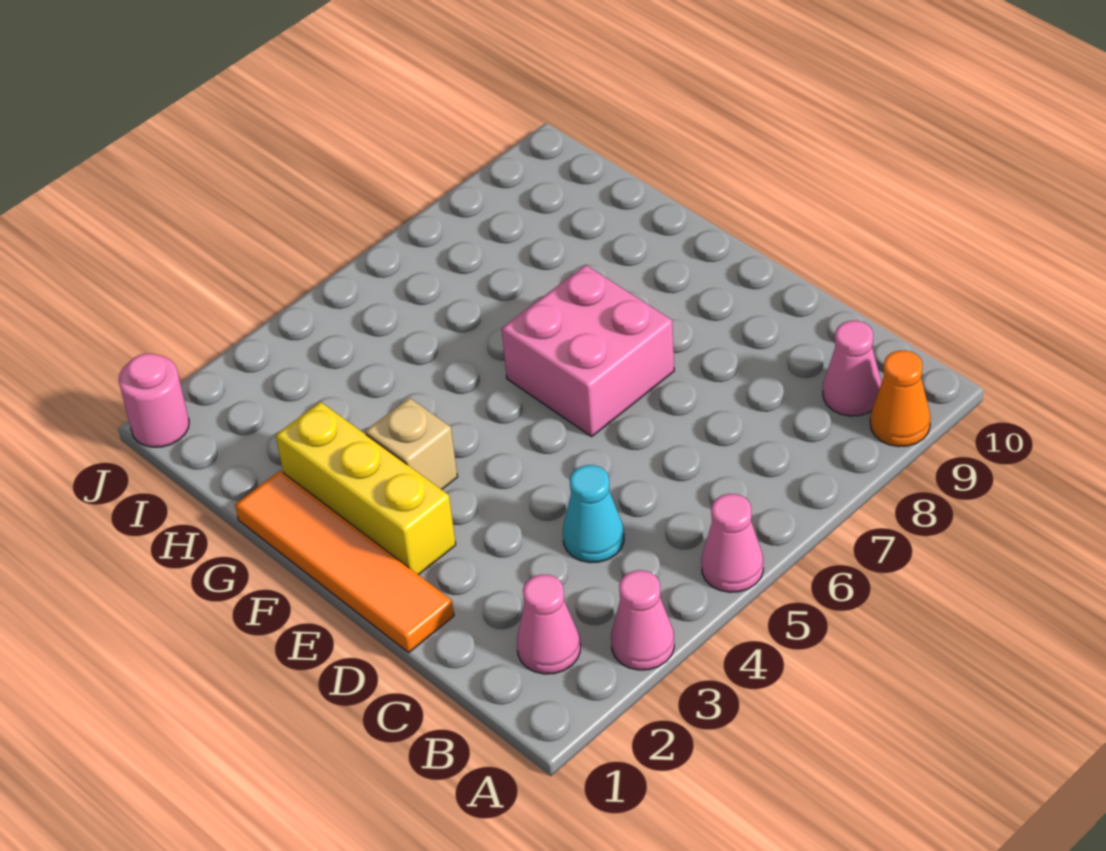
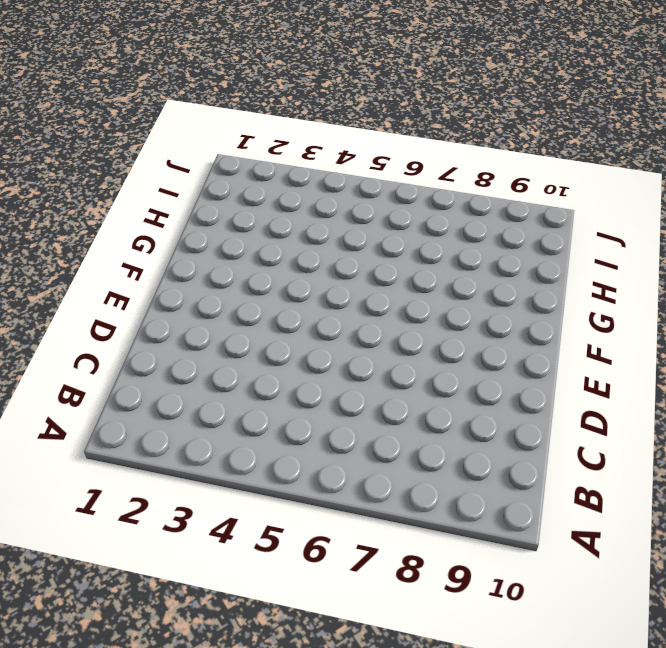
none -> pink 1x1 cone [611,570,674,670]
none -> pink 1x1 cone [701,494,763,592]

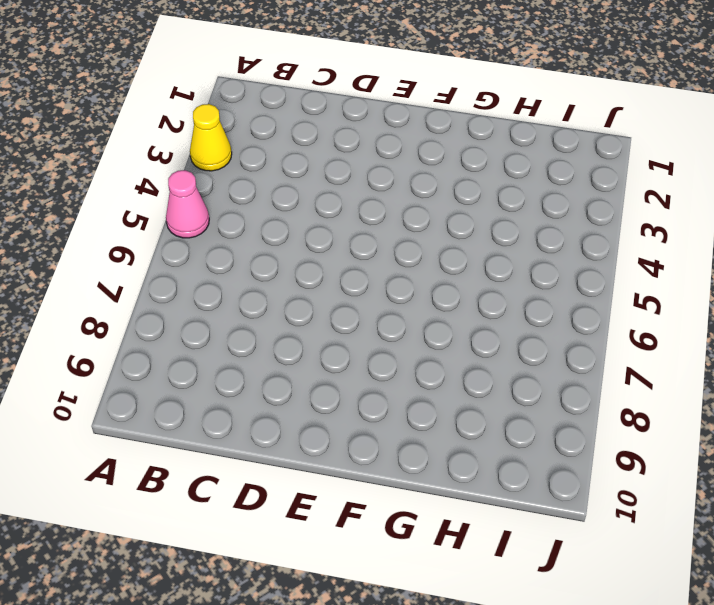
yellow 1x1 cone [190,104,232,171] -> pink 1x1 cone [611,570,674,670]
none -> orange 1x1 cone [870,351,931,447]
none -> pink 1x1 cone [517,575,580,674]

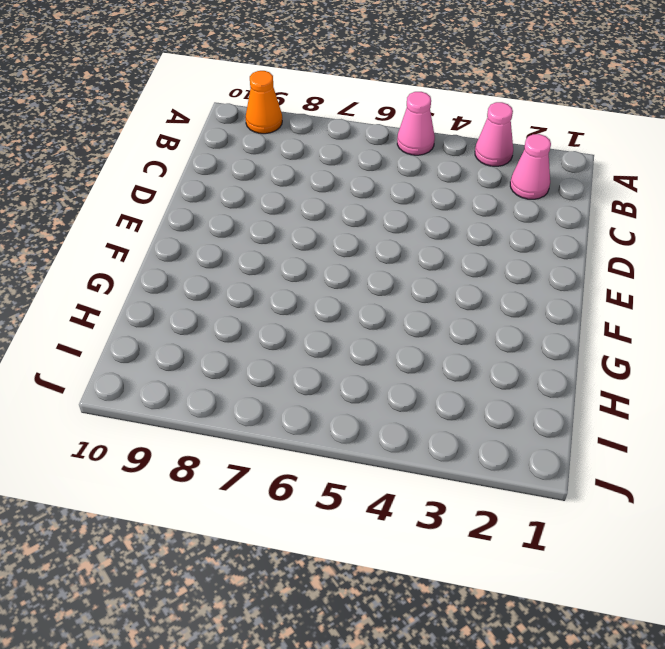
none -> pink 1x1 cone [823,321,882,416]
none -> cyan 1x1 cone [563,465,624,563]

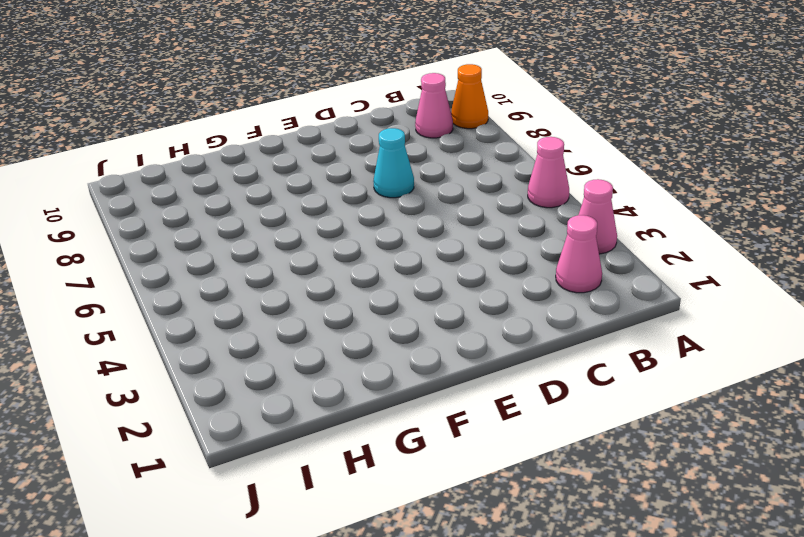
cyan 1x1 cone [373,128,414,198] -> cyan 1x1 cone moved to [563,465,624,563]
none -> orange 1x4 tile [235,471,454,653]
none -> yellow 1x3 brick [276,402,456,575]

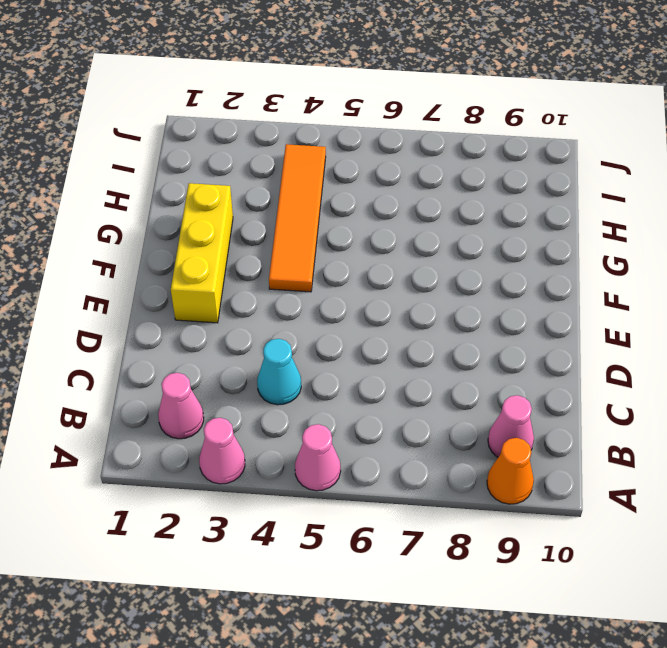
orange 1x4 tile [269,144,326,292] -> orange 1x4 tile moved to [235,471,454,653]
none -> pink 2x2 brick [502,265,674,437]
none -> tan 1x1 brick [365,398,457,490]

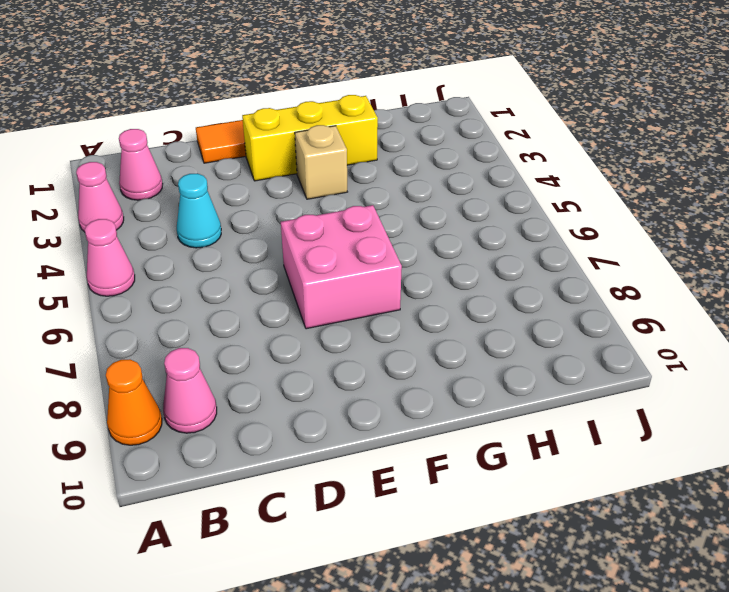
none -> pink 1x1 round brick [118,354,189,447]

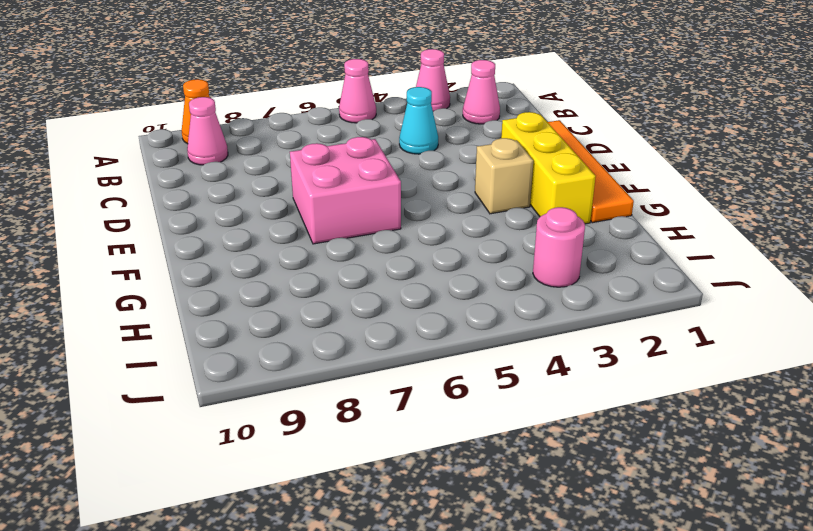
pink 1x1 round brick [533,207,585,287] -> pink 1x1 round brick moved to [118,354,189,447]

